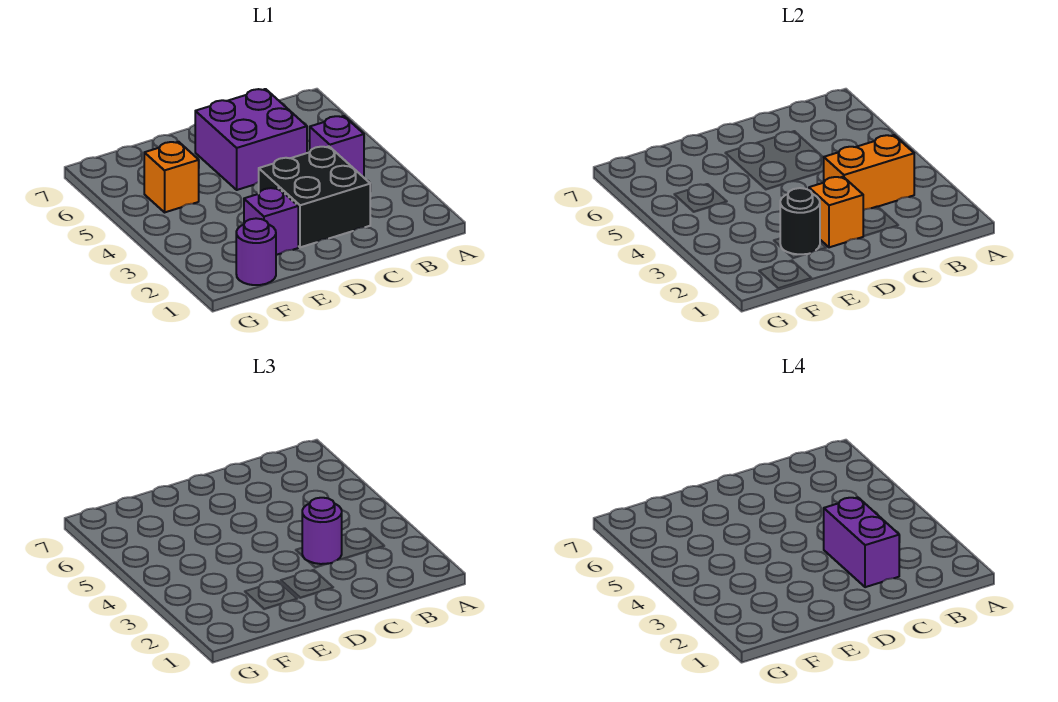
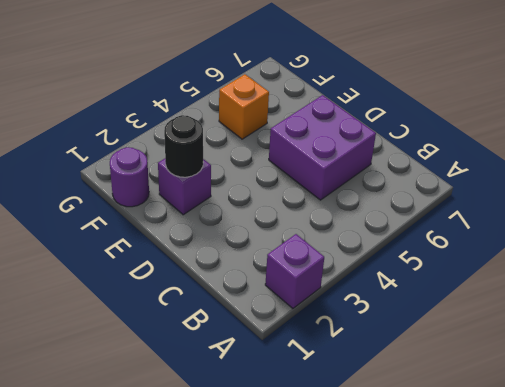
purple 1x1 brick [265,234,324,308] -> purple 1x1 brick moved to [310,116,364,176]
none -> black 2x2 brick [259,146,370,247]
none -> orange 1x2 brick [824,135,914,210]

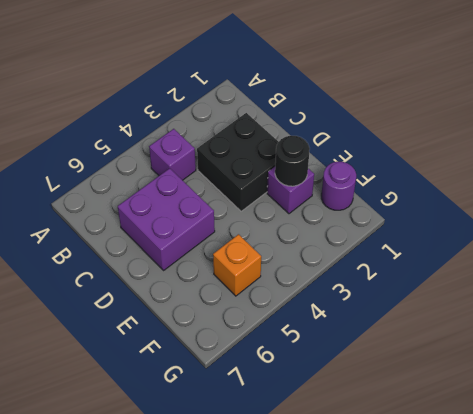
none -> orange 1x2 brick [824,135,914,210]
none -> orange 1x1 brick [809,177,863,247]

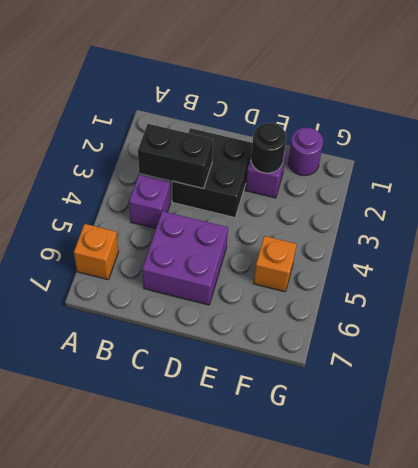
orange 1x1 brick [74,224,118,280] -> orange 1x1 brick moved to [809,177,863,247]
black 1x2 brick [138,124,213,189] -> orange 1x2 brick [824,135,914,210]
none -> purple 1x1 round brick [302,498,342,564]
none -> purple 1x2 brick [824,497,899,587]

